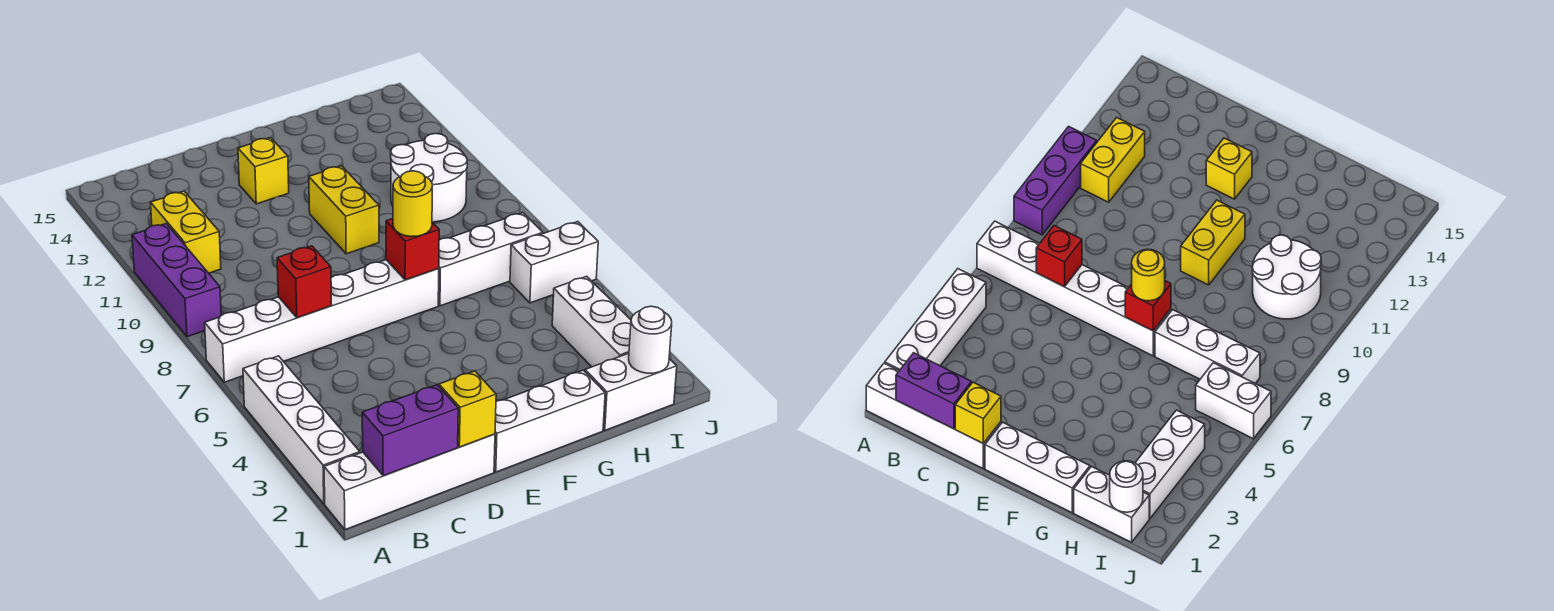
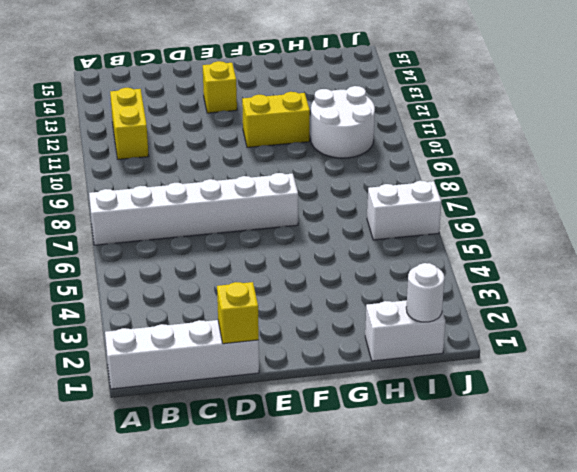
yellow 1x2 brick [242,92,310,147] -> yellow 1x2 brick turned to [309,166,379,254]
none -> white 1x4 brick [243,356,360,504]
none -> purple 1x3 brick [132,224,221,337]
none -> white 1x3 brick [494,370,605,472]

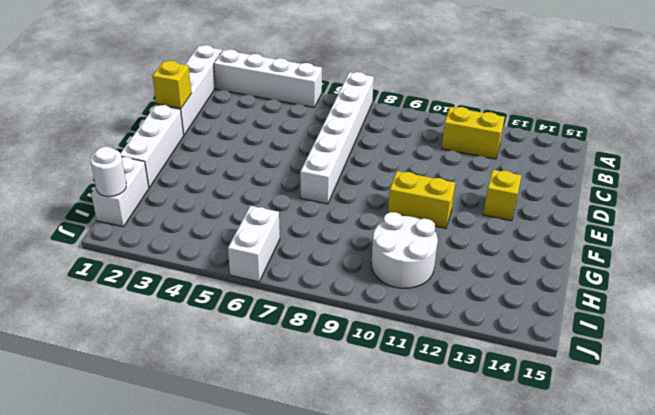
none -> purple 1x3 brick [132,224,221,337]
none -> white 1x3 brick [438,213,543,306]
none -> white 1x3 brick [552,276,631,367]

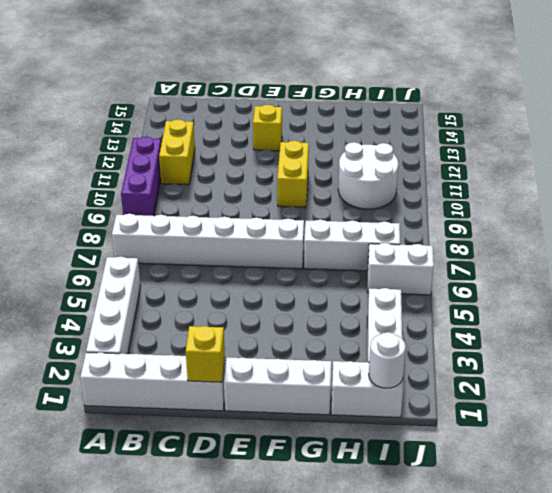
none -> purple 1x2 brick [362,385,458,476]
none -> red 1x1 brick [277,246,332,318]
none -> red 1x1 brick [386,218,439,280]

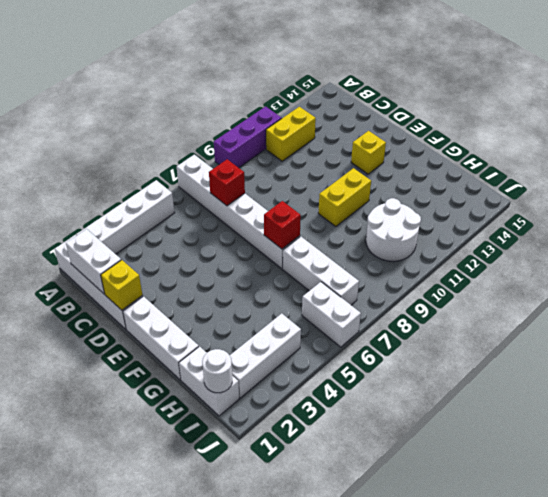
white 1x2 brick [66,229,121,294] -> purple 1x2 brick [362,385,458,476]
none -> yellow 1x1 round brick [393,171,432,236]

